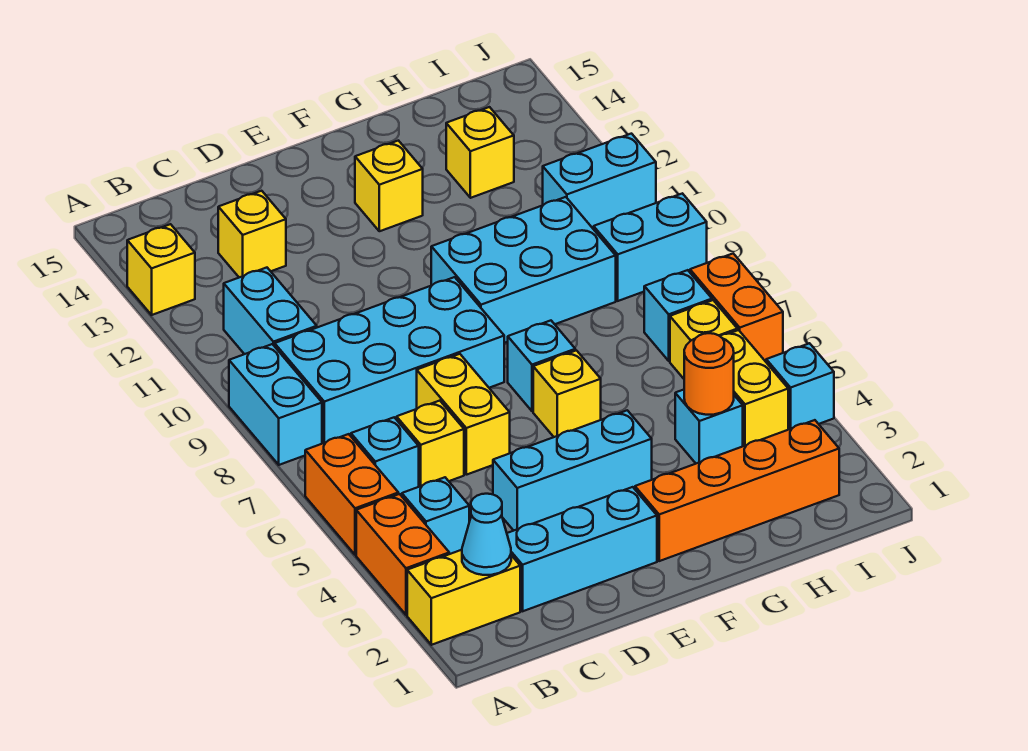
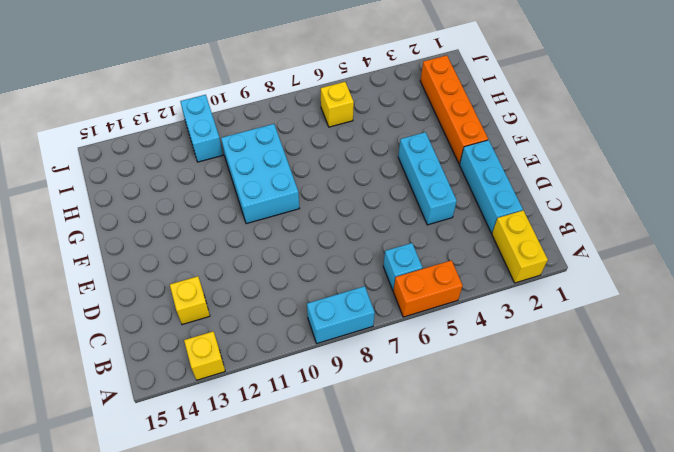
none -> orange 1x2 brick [356,494,449,615]
none -> cyan 1x1 brick [402,477,469,554]
none -> cyan 2x4 brick [275,277,504,444]
none -> cyan 1x2 brick [224,268,317,354]

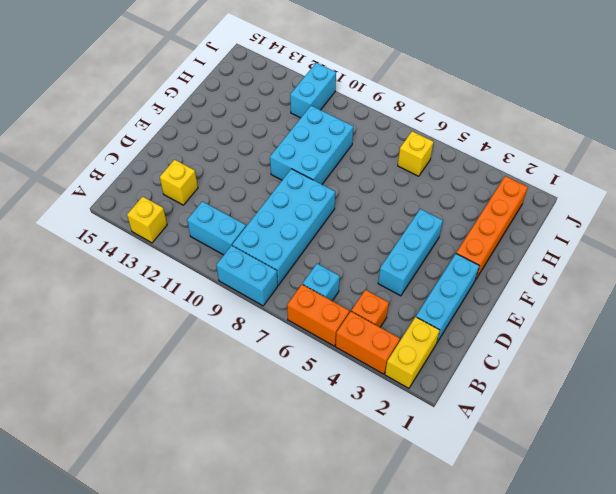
orange 1x1 brick [351,290,389,327] -> cyan 1x1 brick [402,477,469,554]
none -> yellow 1x1 brick [397,401,464,487]
none -> yellow 1x2 brick [417,354,510,475]
none -> yellow 1x1 brick [533,350,601,437]
none -> cyan 1x1 brick [508,321,575,411]

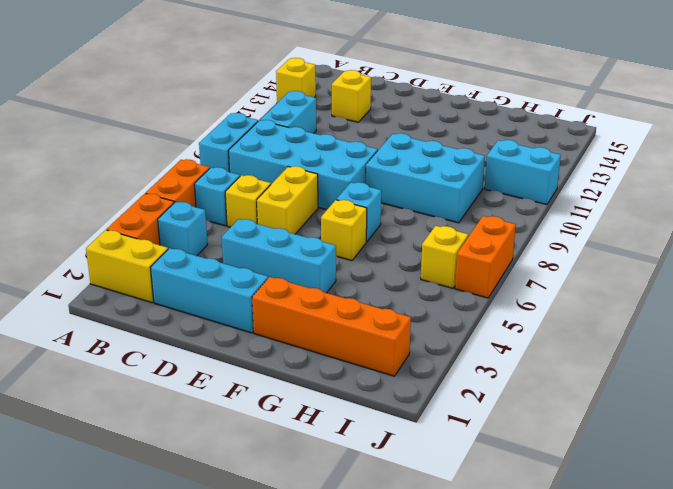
none -> yellow 1x1 brick [355,141,423,231]
none -> cyan 1x1 brick [675,390,743,463]
none -> yellow 1x1 brick [446,107,514,198]
none -> yellow 1x2 brick [720,330,788,446]

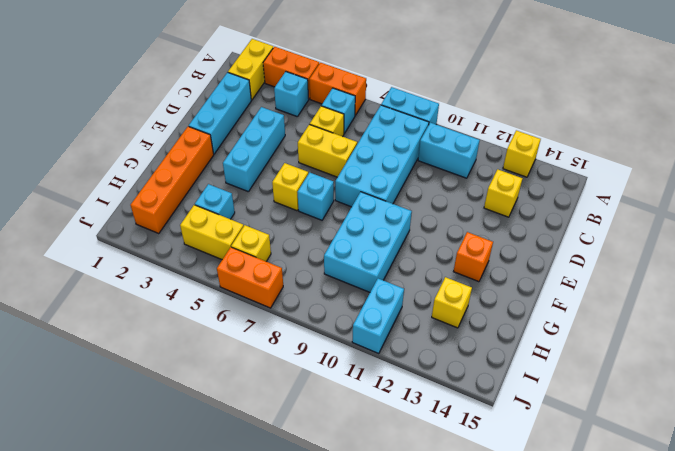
orange 1x1 brick [454,232,493,282] -> yellow 1x1 brick [355,141,423,231]
none -> cyan 1x1 brick [644,270,712,361]
none -> cyan 1x2 brick [594,193,707,301]
none -> cyan 1x1 brick [766,343,834,430]
none -> cyan 1x1 cone [462,494,511,575]

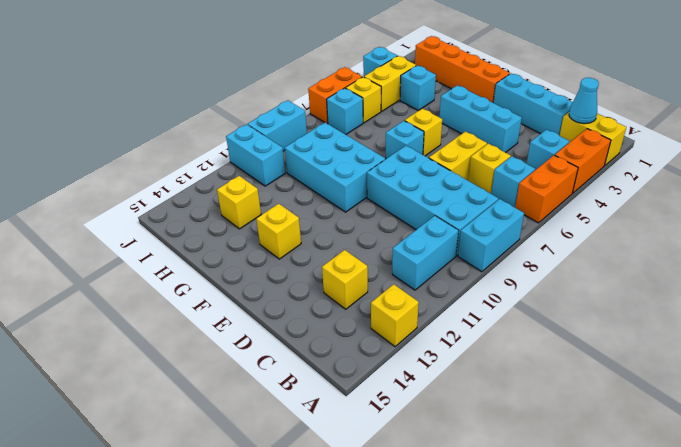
cyan 1x2 brick [248,100,307,151] -> cyan 1x2 brick turned to [594,193,707,301]
none -> orange 1x1 round brick [684,333,734,415]

